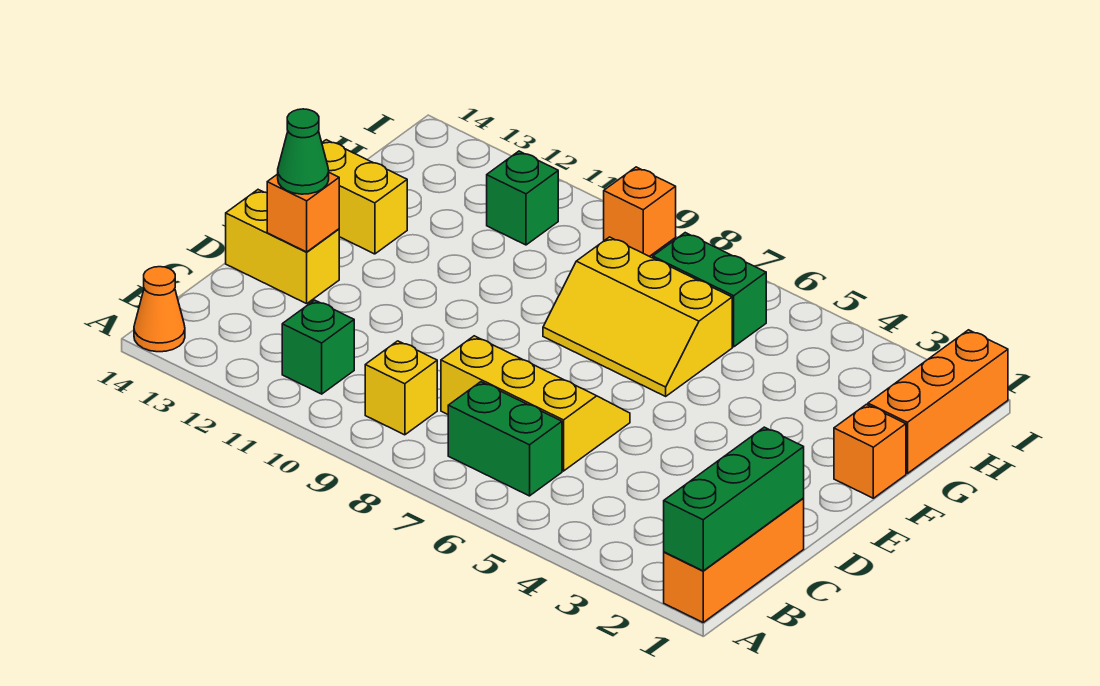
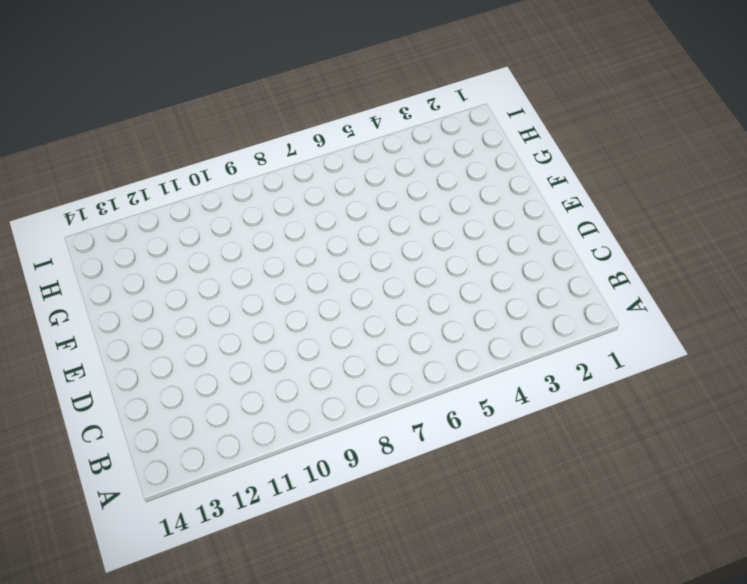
none -> orange 1x3 brick [664,498,804,622]
none -> orange 1x1 cone [134,267,185,352]
none -> green 1x2 brick [448,382,562,496]

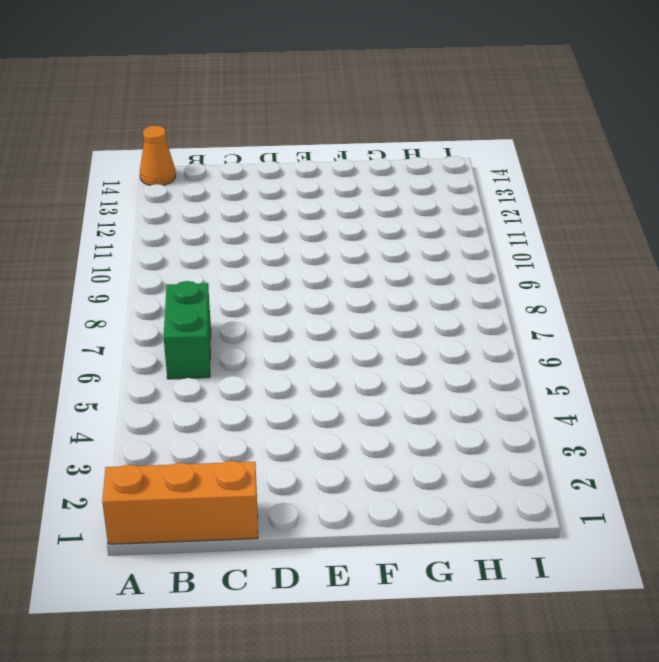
none -> yellow 1x1 brick [365,341,437,435]
none -> green 1x1 brick [282,300,354,394]
none -> yellow 2x3 slope [441,336,630,471]

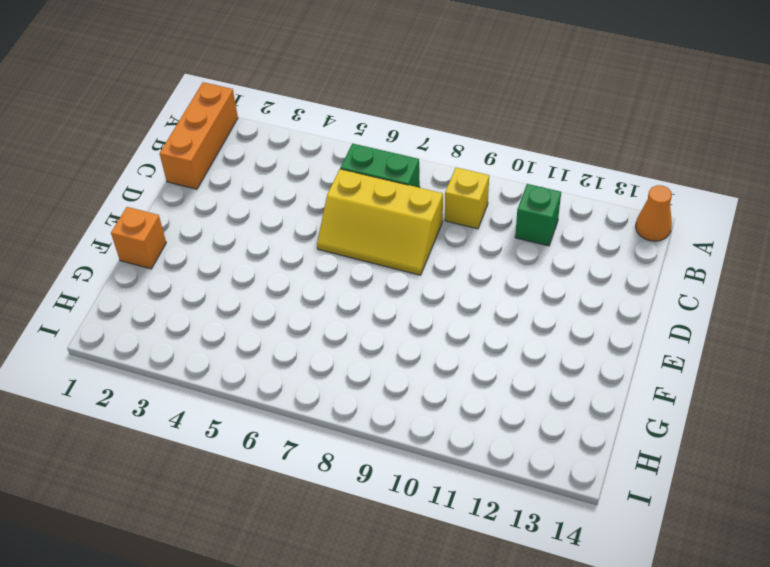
none -> yellow 1x2 brick [226,190,339,304]
none -> yellow 2x3 slope [543,237,732,396]
none -> yellow 1x2 brick [322,140,407,254]

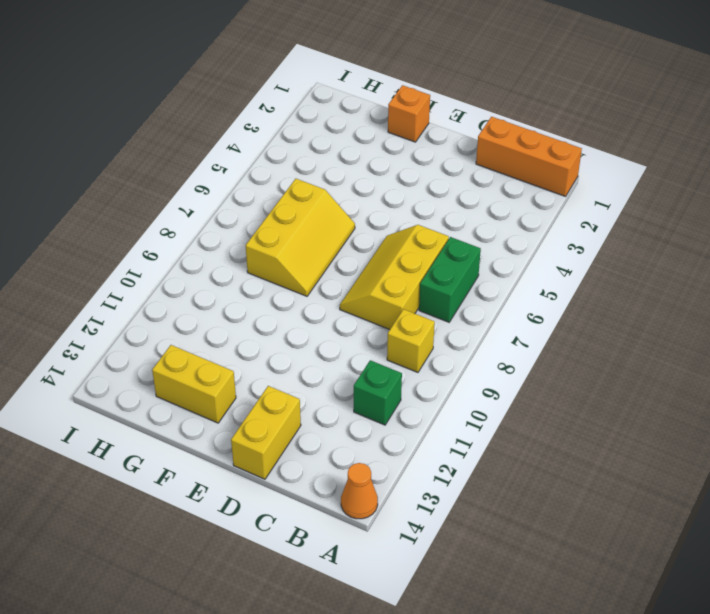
yellow 1x2 brick [152,345,236,423] -> yellow 1x2 brick turned to [322,140,407,254]
none -> orange 1x3 brick [868,330,1008,473]
none -> green 1x2 brick [653,233,766,347]
none -> green 1x1 brick [487,151,558,245]

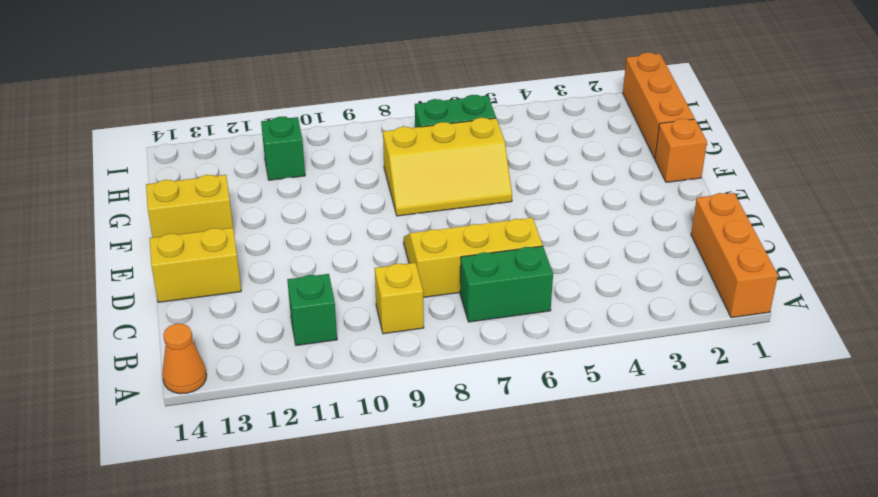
none -> orange 1x1 brick [604,167,676,256]
none -> green 1x3 brick [664,427,804,571]
none -> orange 1x1 brick [267,173,339,252]

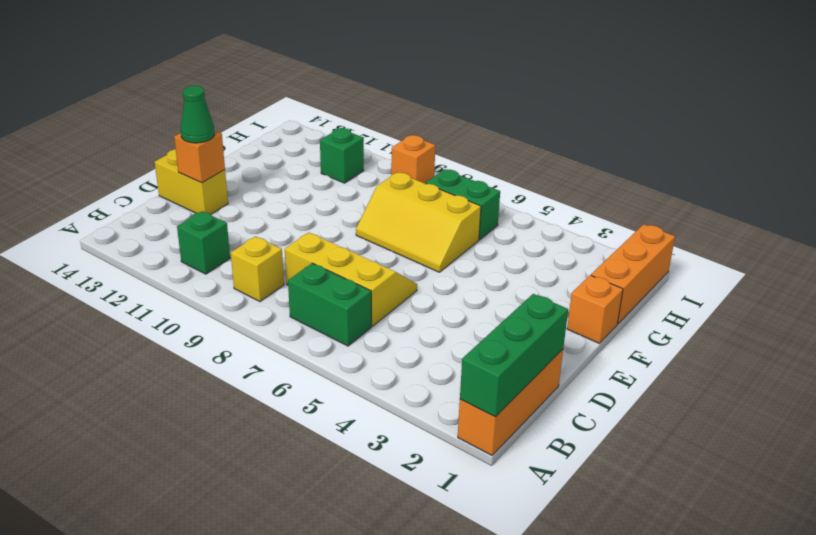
none -> orange 1x1 cone [134,267,185,352]
none -> yellow 1x2 brick [322,140,407,254]

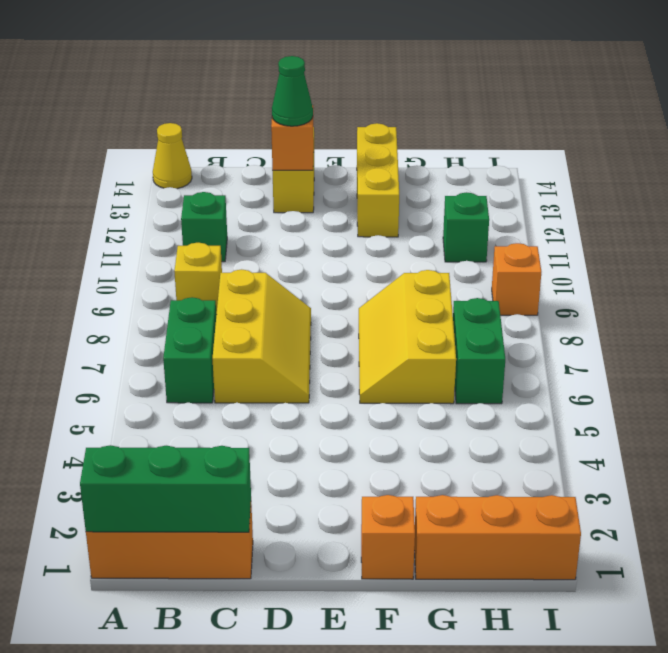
yellow 1x1 cone [153,123,192,189] -> orange 1x1 cone [134,267,185,352]
yellow 1x3 brick [357,123,399,237] -> yellow 1x2 brick [322,140,407,254]

